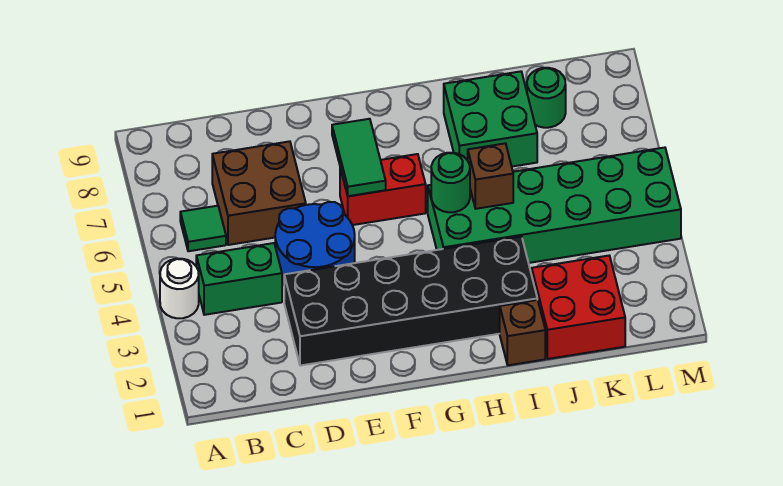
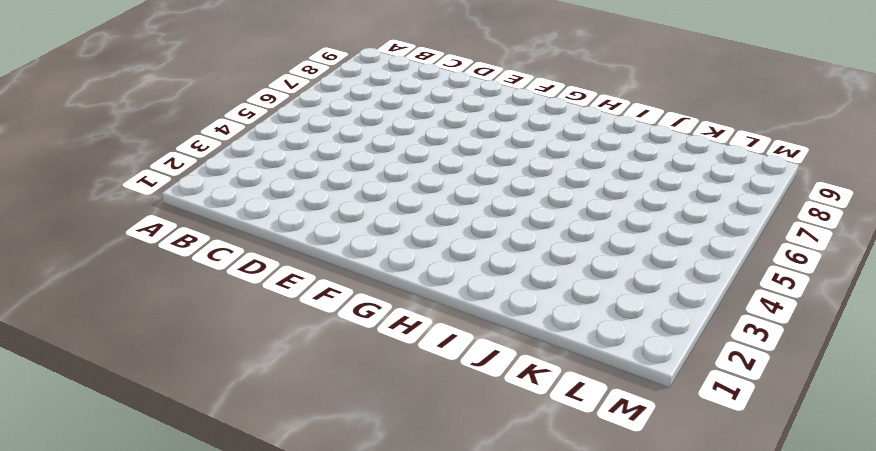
none -> white 1x1 round brick [160,259,199,318]
none -> green 1x2 brick [196,243,282,315]
none -> green 1x1 tile [180,206,226,251]

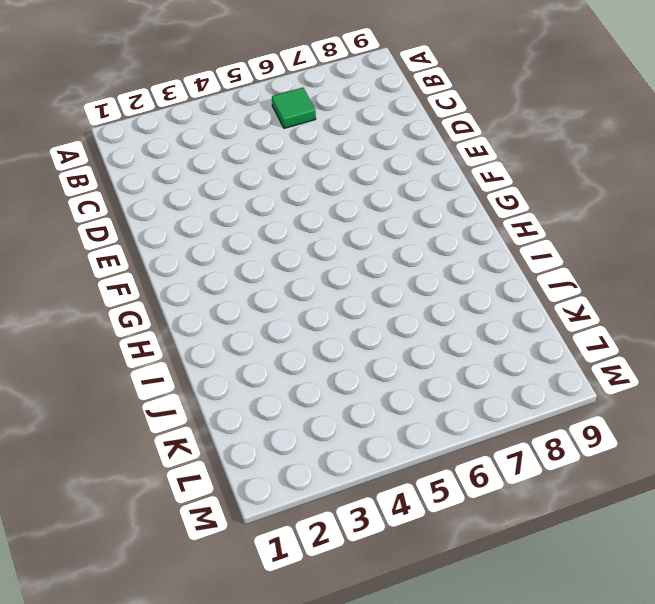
none -> white 1x1 round brick [160,259,199,318]
none -> green 1x2 brick [196,243,282,315]
none -> brown 2x2 brick [212,141,306,245]

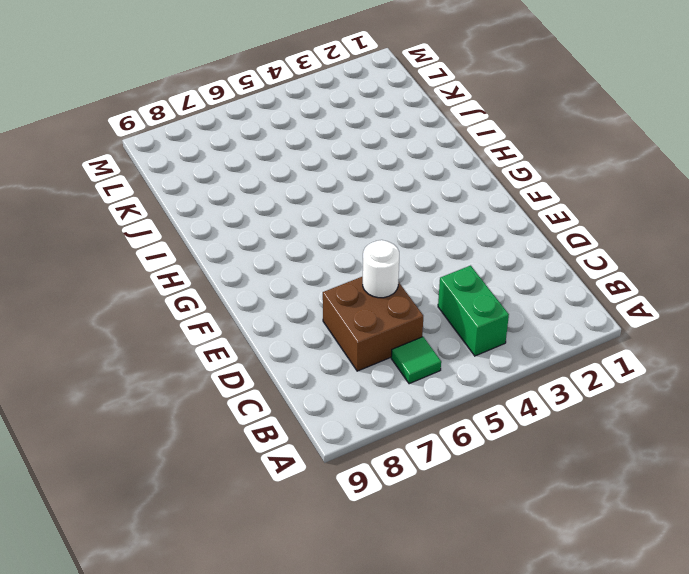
white 1x1 round brick [363,240,399,298] -> white 1x1 round brick moved to [160,259,199,318]
none -> black 2x6 brick [284,236,537,366]
none -> blue 2x2 round brick [275,202,355,284]
none -> red 1x2 brick [340,154,426,225]

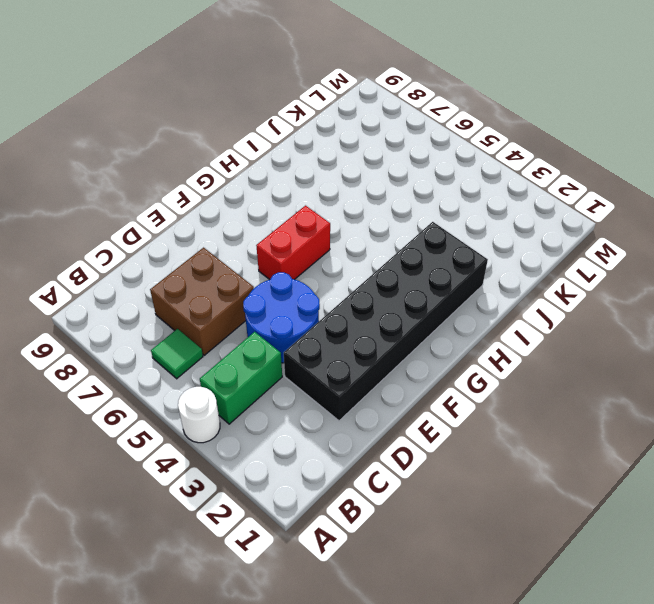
none -> green 2x6 brick [428,148,681,263]
none -> brown 1x1 brick [500,300,545,365]
none -> green 2x2 brick [444,71,537,167]

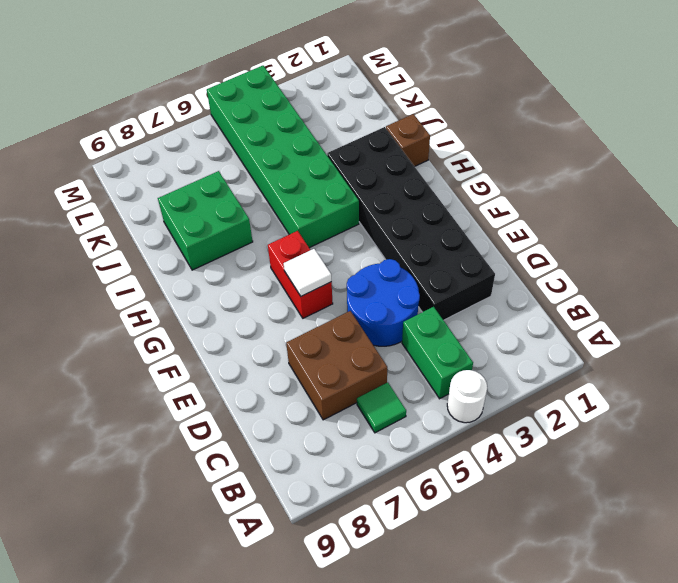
white 1x1 tile [284,249,331,296] -> green 1x2 tile [332,119,386,196]
none -> red 2x2 brick [532,256,625,359]
none -> green 1x1 round brick [527,68,566,128]
none -> green 1x1 round brick [431,153,470,212]

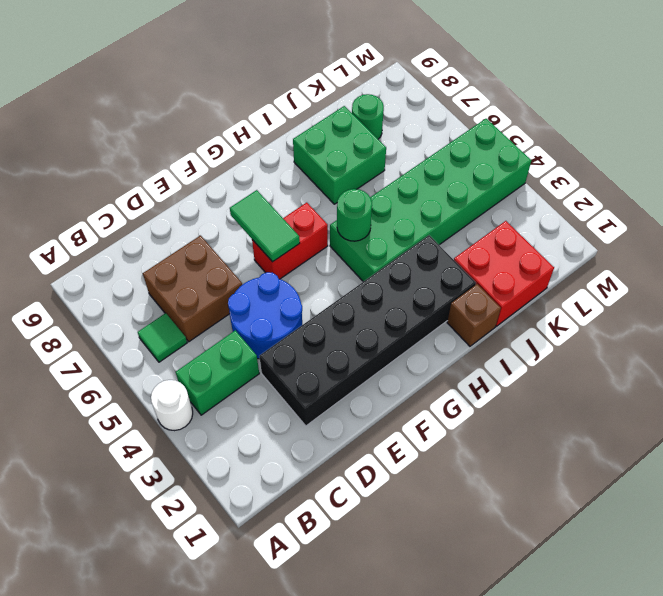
none -> brown 1x1 brick [468,143,513,209]

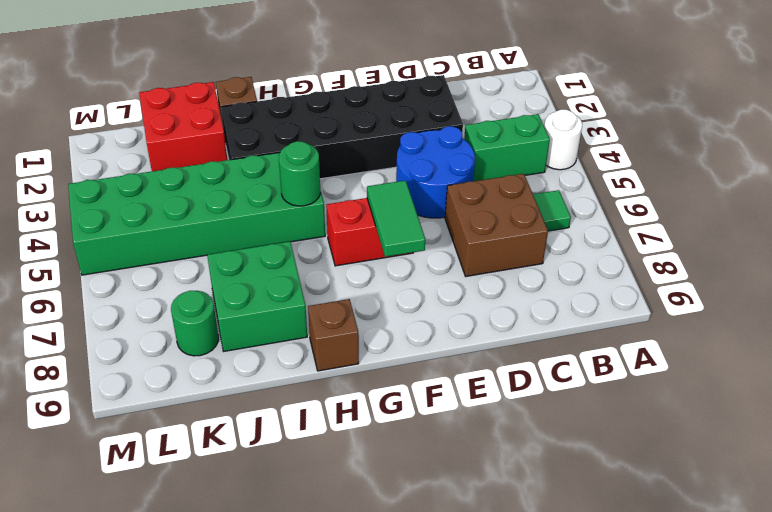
brown 1x1 brick [308,299,359,371] -> brown 1x1 brick moved to [468,143,513,209]

